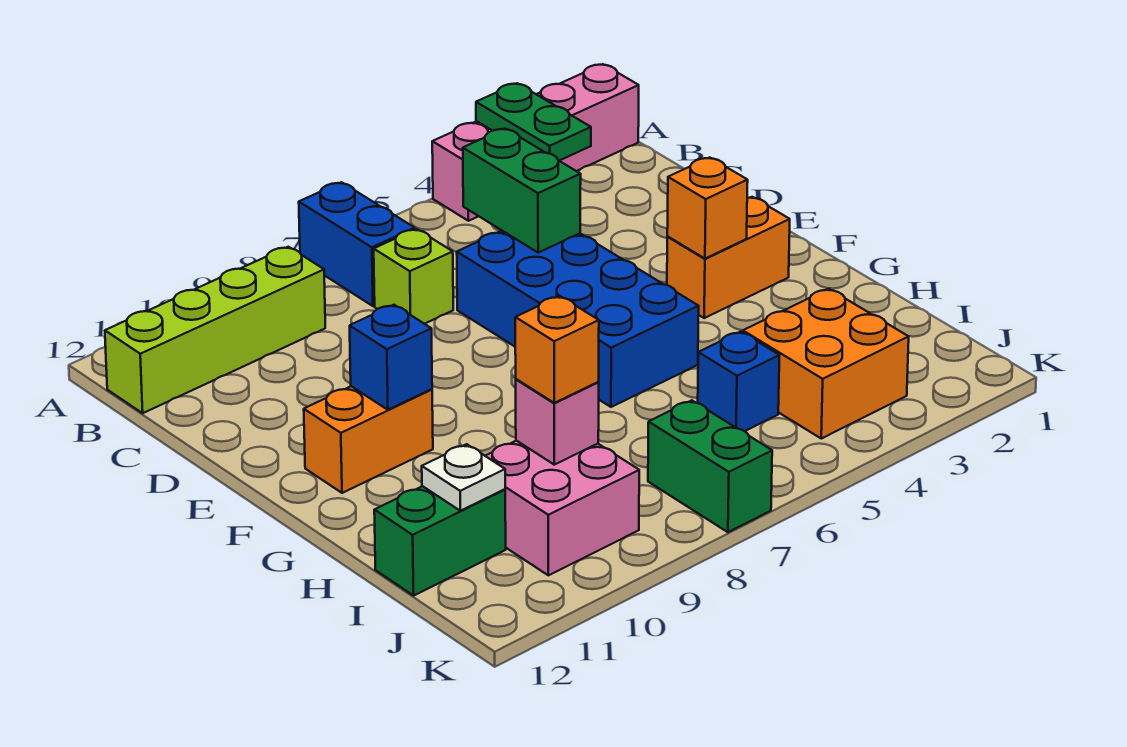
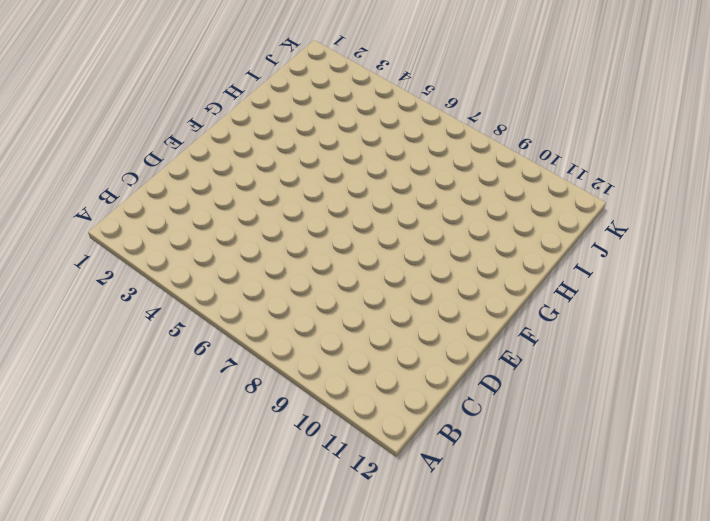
none -> pink 1x4 brick [432,64,639,221]
none -> blue 1x2 brick [299,182,415,306]
none -> lime 1x4 brick [105,247,325,413]

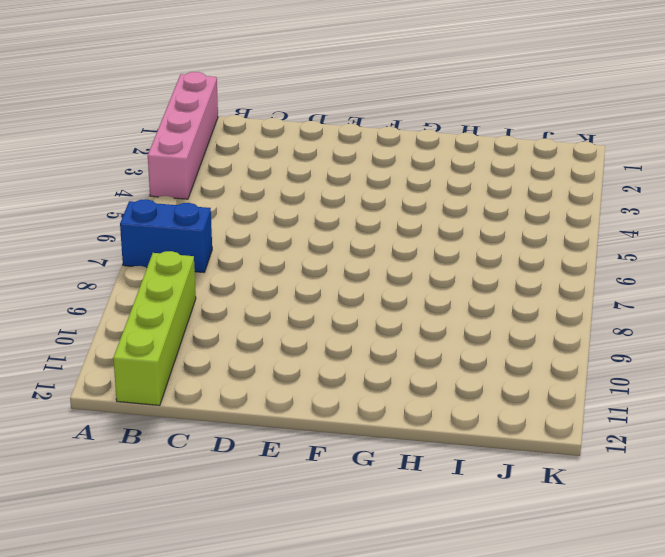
none -> lime 1x1 brick [374,229,453,324]
none -> blue 2x4 brick [457,231,699,407]
none -> orange 1x2 brick [667,197,790,318]

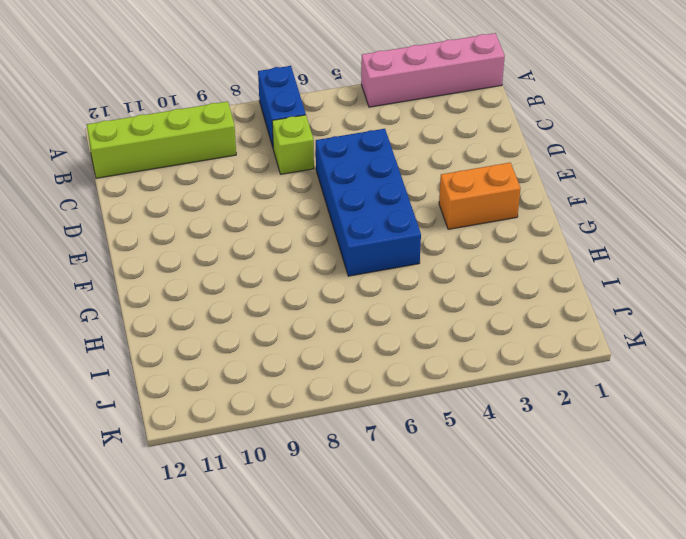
none -> orange 1x2 brick [304,386,433,493]
none -> orange 2x2 brick [743,289,909,439]
none -> blue 1x1 brick [698,332,779,431]

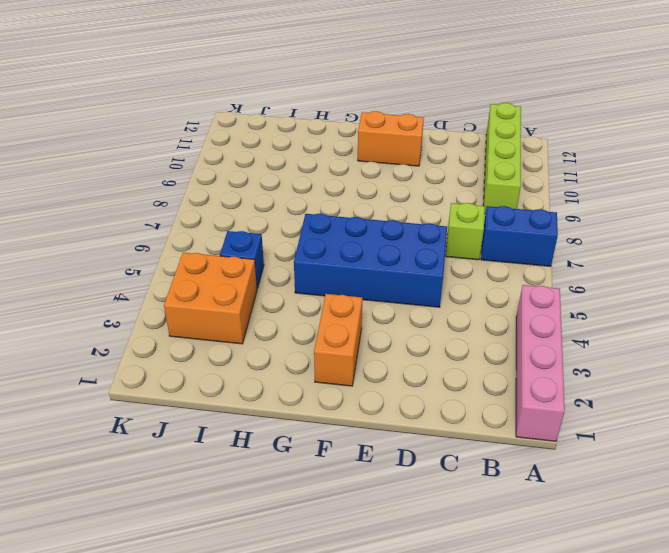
orange 1x2 brick [358,111,424,166] -> orange 1x2 brick turned to [304,386,433,493]
none -> pink 2x2 brick [486,441,639,575]
none -> green 1x2 brick [374,486,506,596]
none -> green 1x2 brick [648,400,772,532]

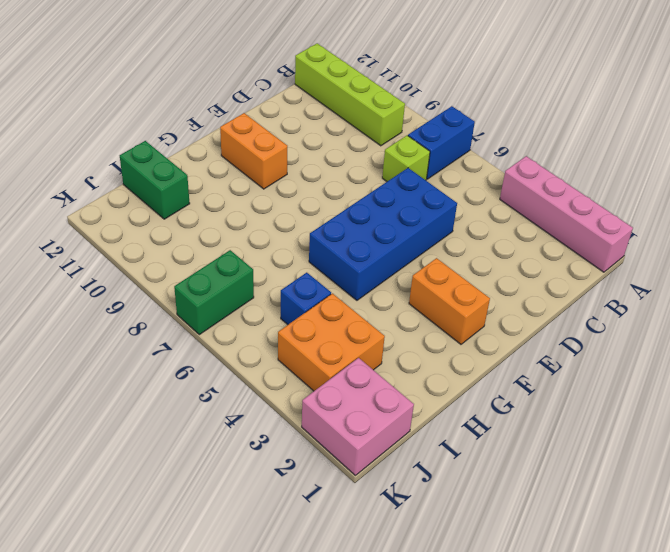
pink 2x2 brick [302,358,414,475] -> pink 2x2 brick moved to [486,441,639,575]
none -> green 1x2 plate [476,83,591,161]
none -> green 1x2 brick [463,129,581,253]
none -> orange 1x1 brick [667,157,748,259]

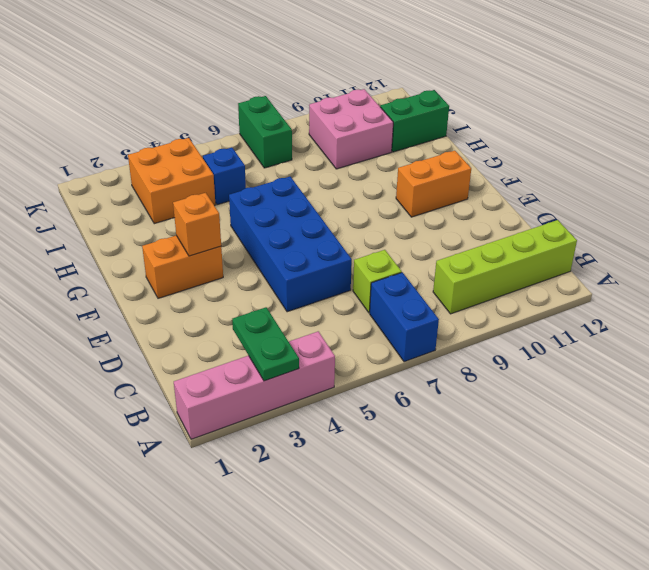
none -> green 1x2 brick [463,129,581,253]
none -> blue 1x1 brick [350,305,432,410]
none -> pink 1x1 brick [516,379,599,465]

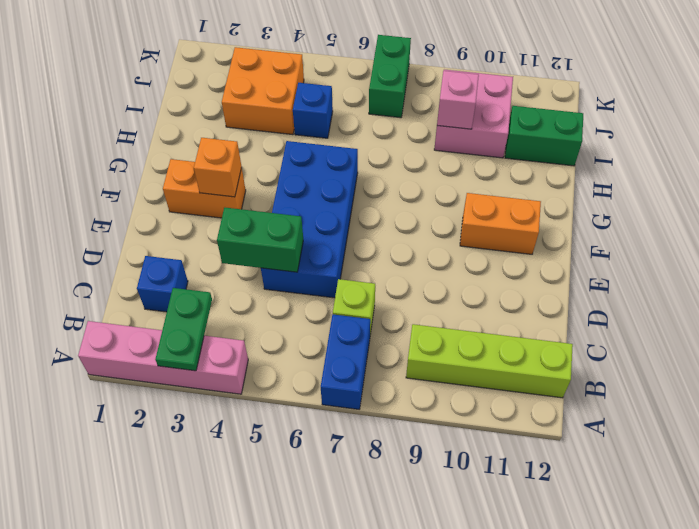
blue 1x1 brick [137,256,188,312] -> blue 1x1 brick moved to [350,305,432,410]
green 1x2 brick [217,207,303,272] -> green 1x2 brick turned to [463,129,581,253]
none -> white 1x1 plate [422,444,505,511]
none -> orange 1x1 brick [515,296,599,403]

